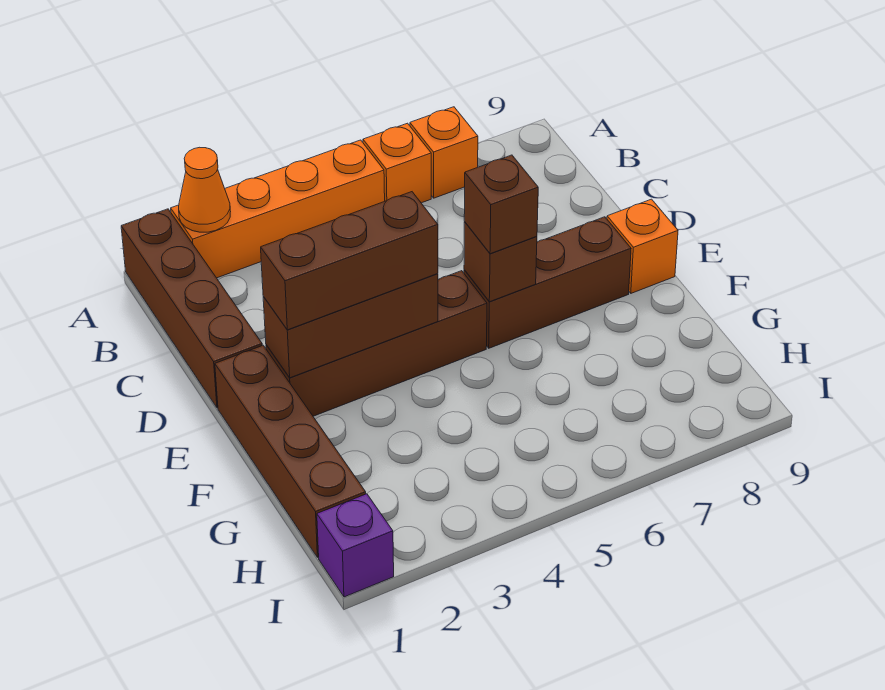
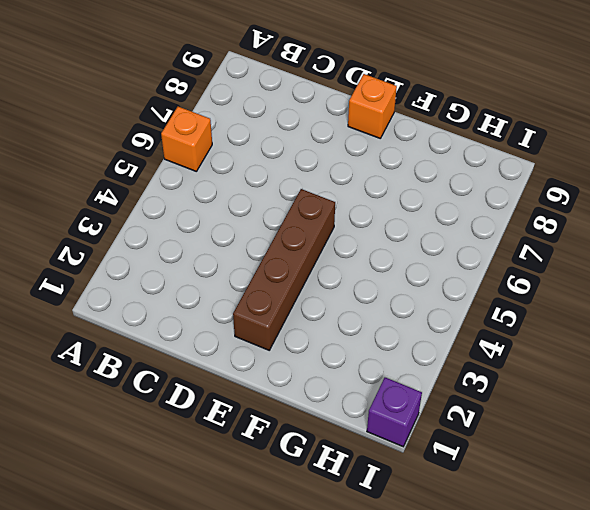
none -> brown 1x4 brick [121,209,262,408]
none -> orange 1x4 brick [171,140,385,278]
none -> orange 1x1 brick [410,107,478,198]

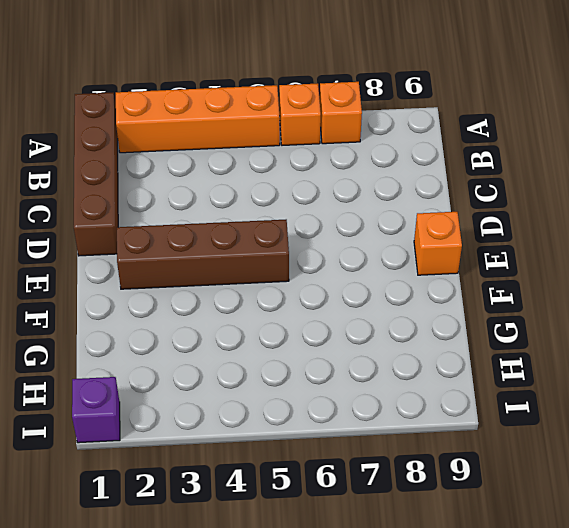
none -> brown 1x4 brick [215,345,366,557]
none -> brown 1x3 brick [464,217,631,348]
none -> orange 1x1 cone [179,147,231,232]

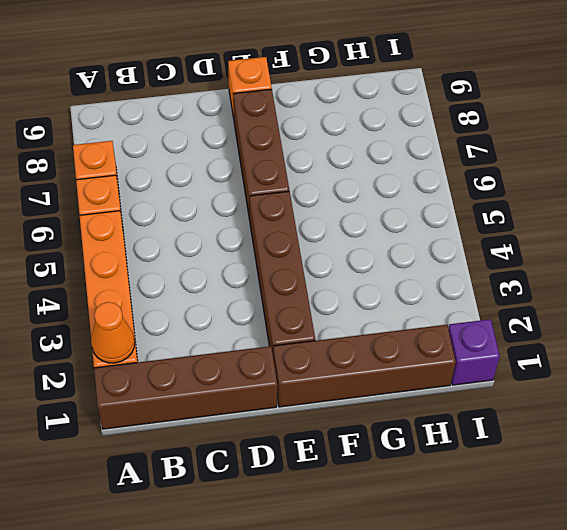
none -> brown 1x3 brick [263,274,438,378]
none -> brown 1x1 brick [464,222,537,302]
none -> brown 1x3 brick [261,192,438,330]

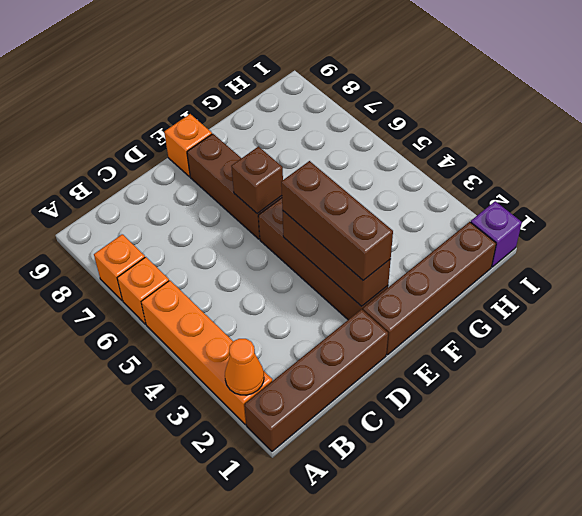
none -> brown 1x1 brick [464,155,538,254]

